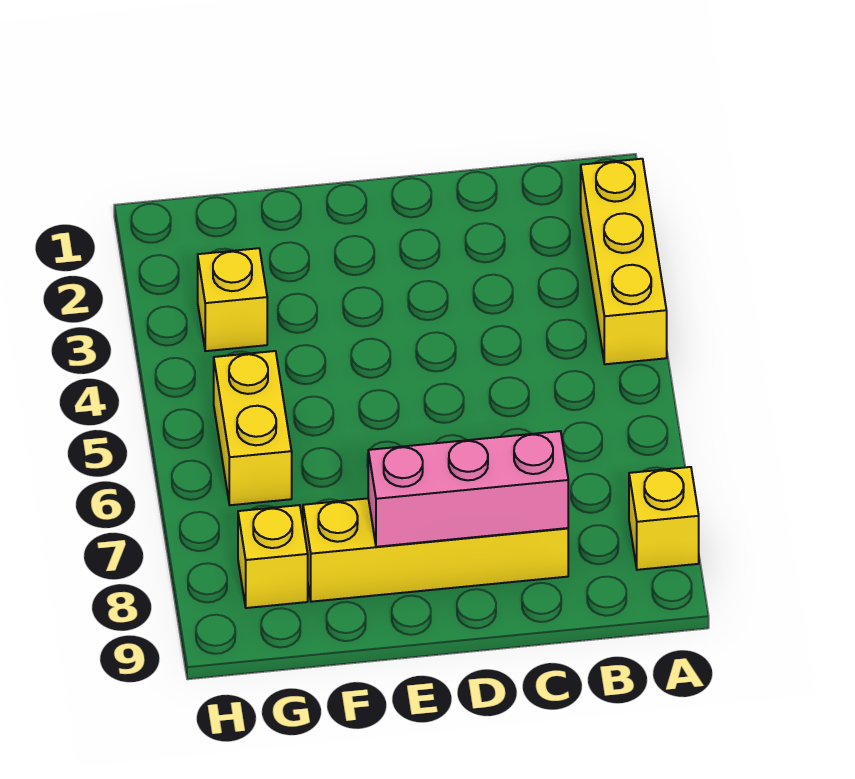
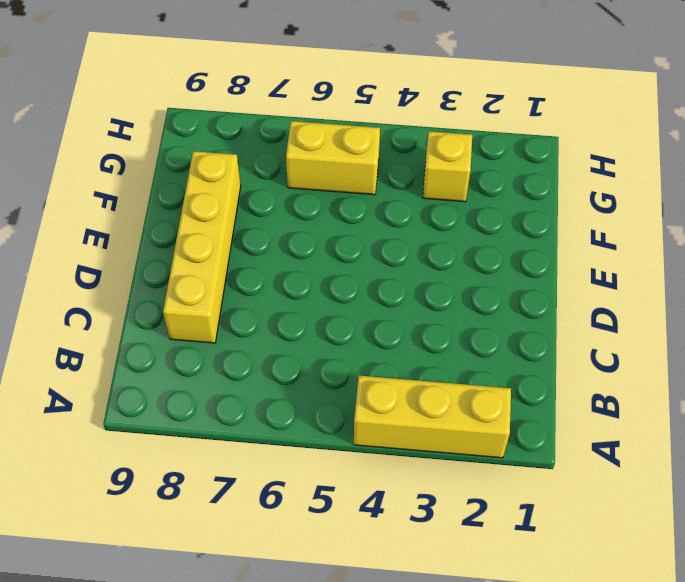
none -> yellow 1x1 brick [629,467,699,570]
none -> yellow 1x1 brick [238,505,308,608]

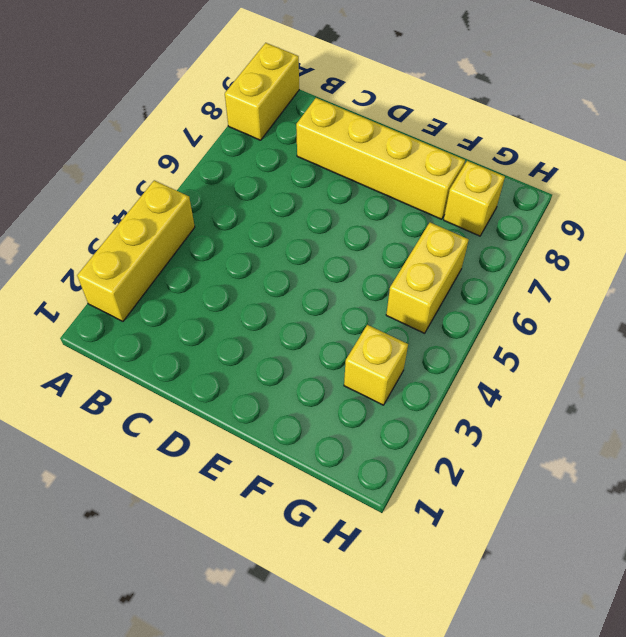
yellow 1x2 brick [225,43,299,140] -> yellow 1x1 brick [629,467,699,570]
none -> pink 1x3 brick [368,431,568,547]

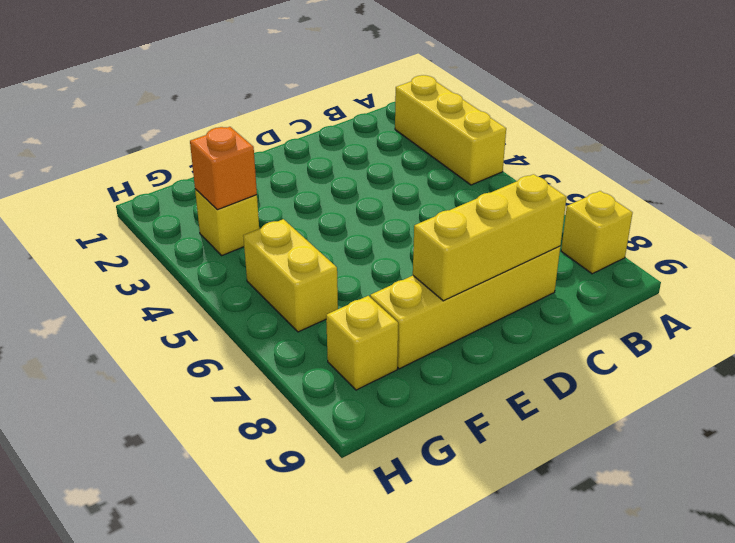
yellow 1x3 brick [413,174,567,301] -> pink 1x3 brick [368,431,568,547]
orange 1x1 brick [190,127,257,210] -> none

